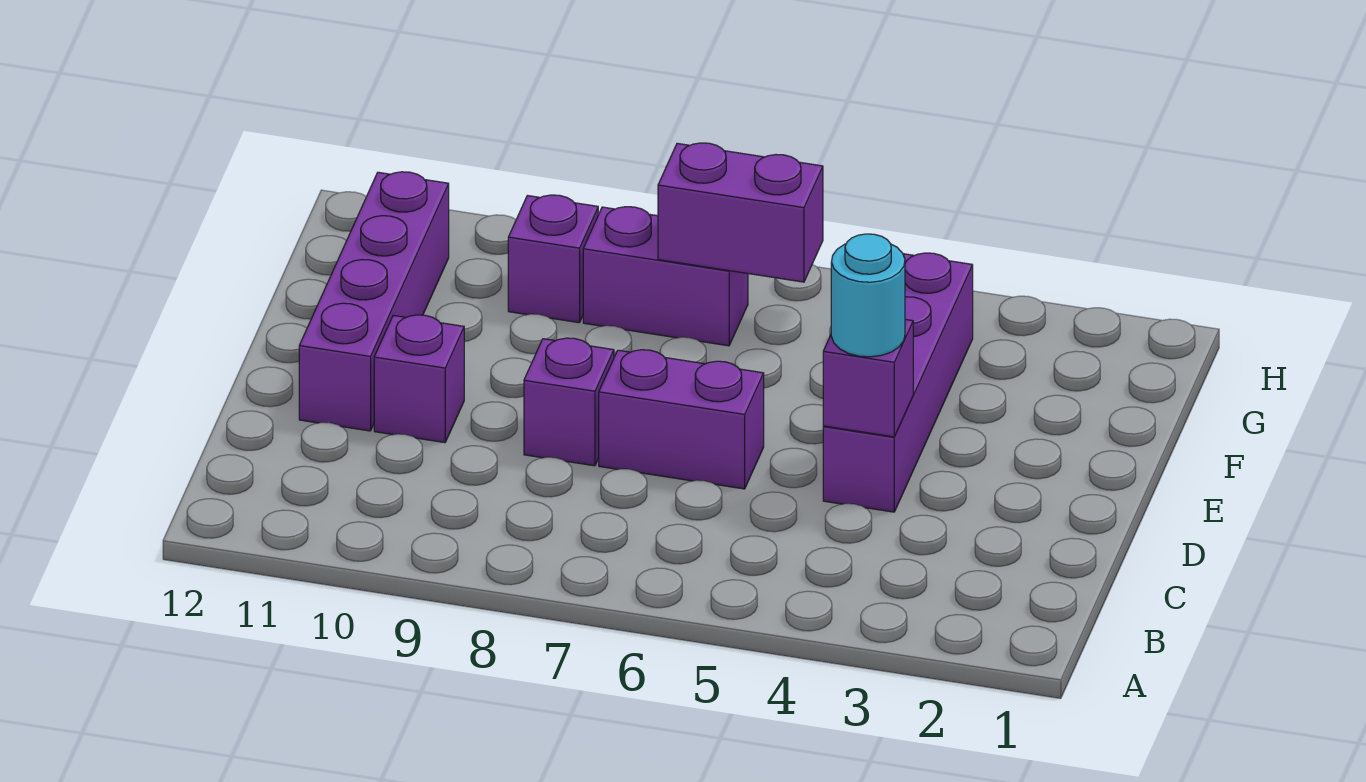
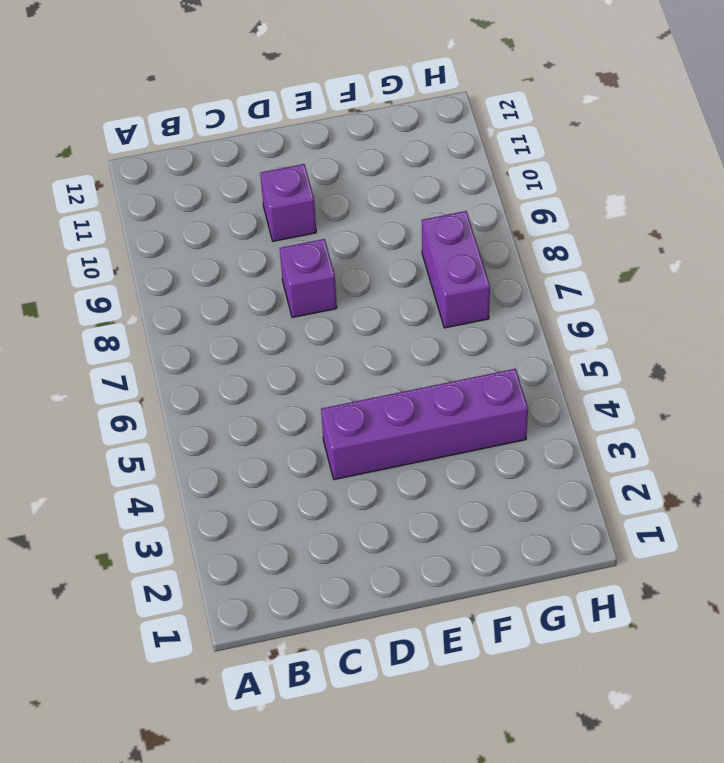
none -> purple 1x2 brick [599,350,764,489]
none -> purple 1x4 brick [299,172,449,431]

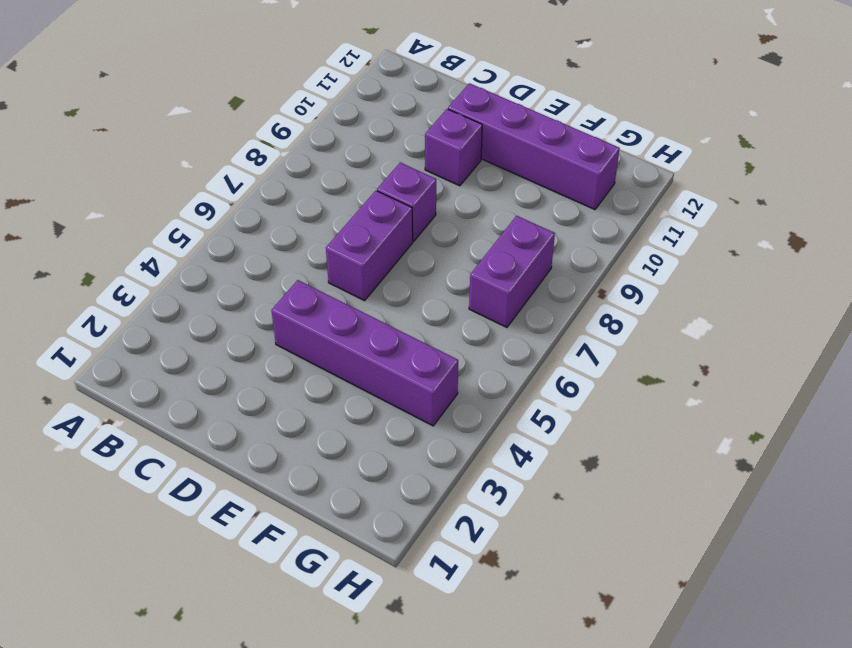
none -> purple 1x1 brick [508,195,598,323]
none -> purple 1x1 brick [823,319,913,437]

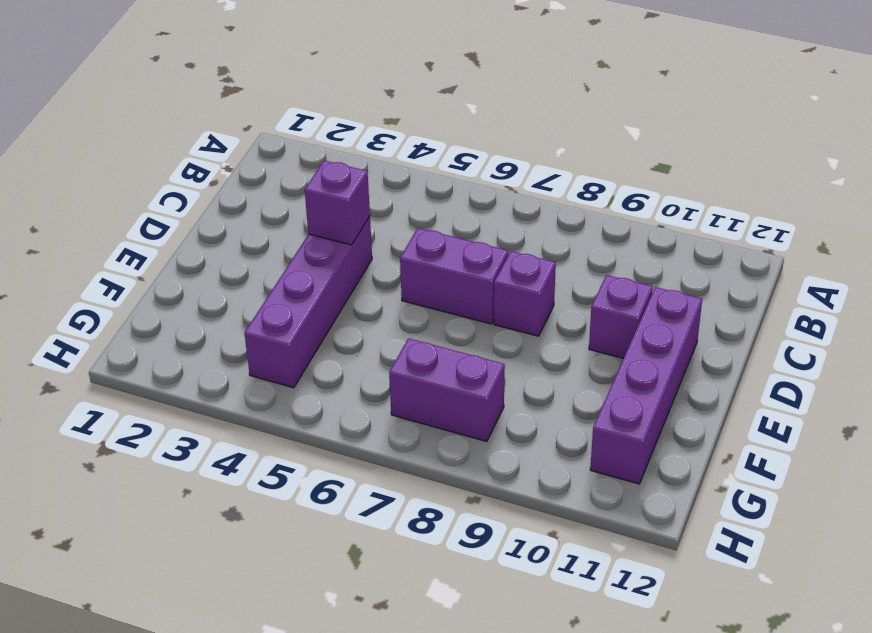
none -> purple 1x1 brick [508,195,598,323]
none -> purple 1x2 brick [658,143,823,282]

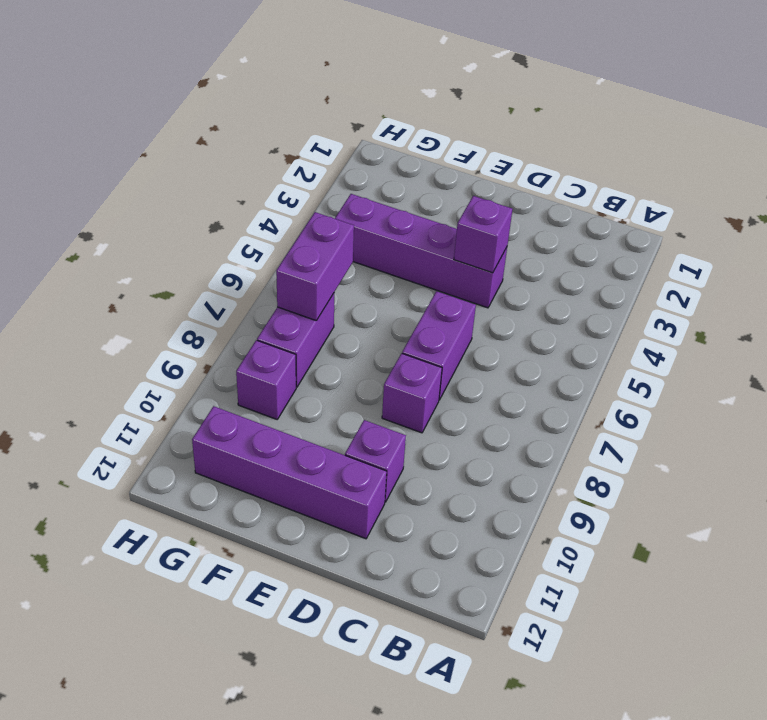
none -> cyan 1x1 round brick [831,234,905,357]

